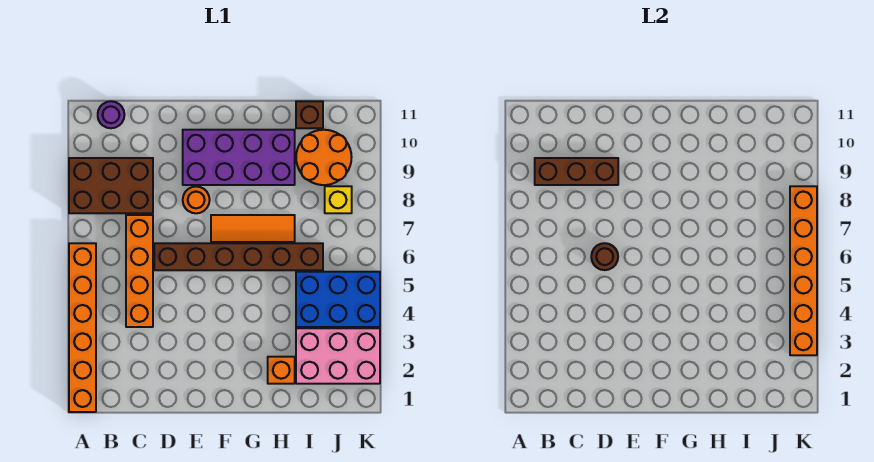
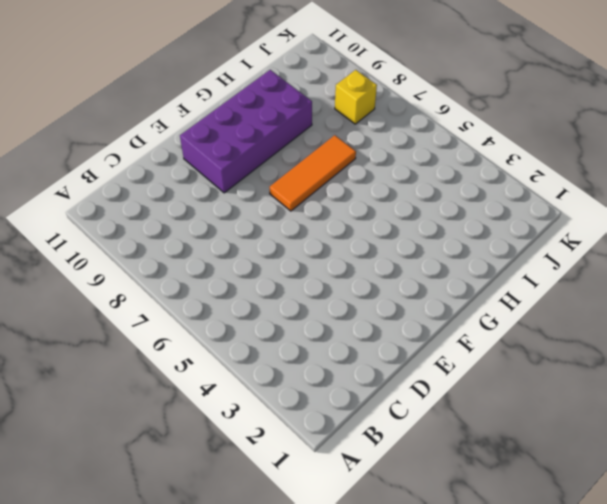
none -> orange 1x6 brick [69,243,96,412]
none -> brown 2x3 brick [69,158,153,213]
none -> purple 1x1 round brick [98,101,124,128]

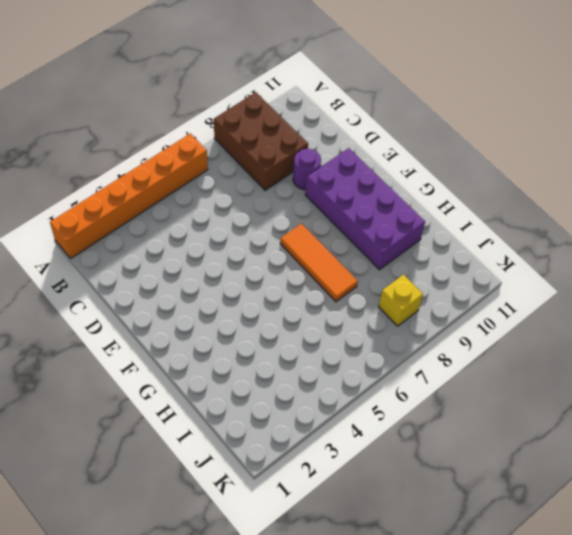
purple 1x1 round brick [293,149,321,190] -> purple 1x1 round brick moved to [98,101,124,128]
none -> orange 1x4 brick [126,215,153,327]
none -> brown 1x6 brick [154,243,323,270]
none -> orange 1x1 round brick [183,187,210,213]

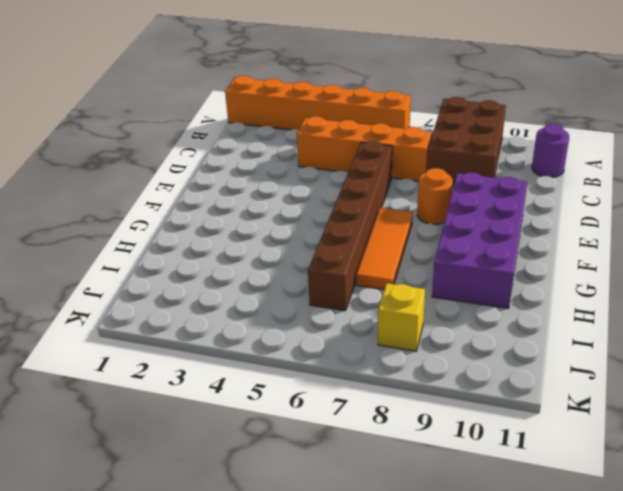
none -> orange 1x1 brick [268,357,295,384]
none -> pink 2x3 brick [296,328,380,384]
none -> blue 2x3 brick [296,272,380,327]

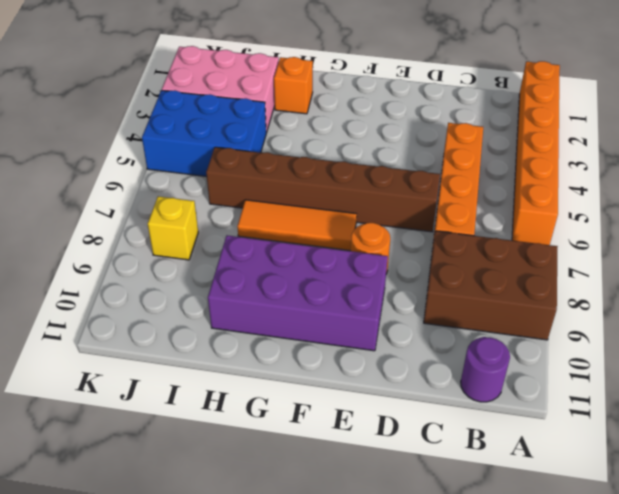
none -> orange 2x2 round brick [296,130,352,185]
none -> brown 1x1 brick [296,101,323,128]
none -> brown 1x3 brick [535,158,618,185]

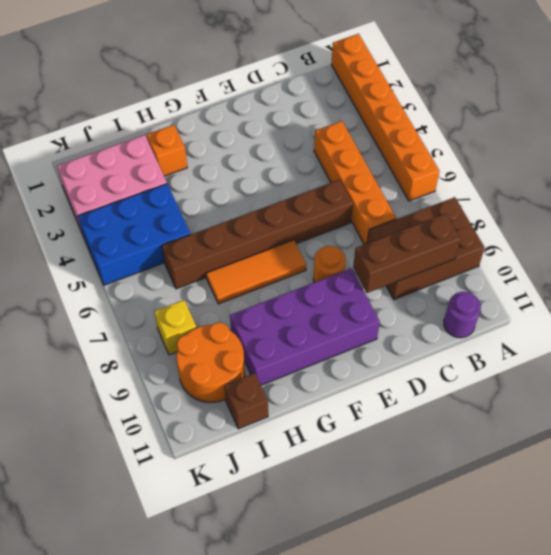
none -> brown 1x1 round brick [591,243,618,270]
none -> orange 1x6 brick [790,186,817,355]

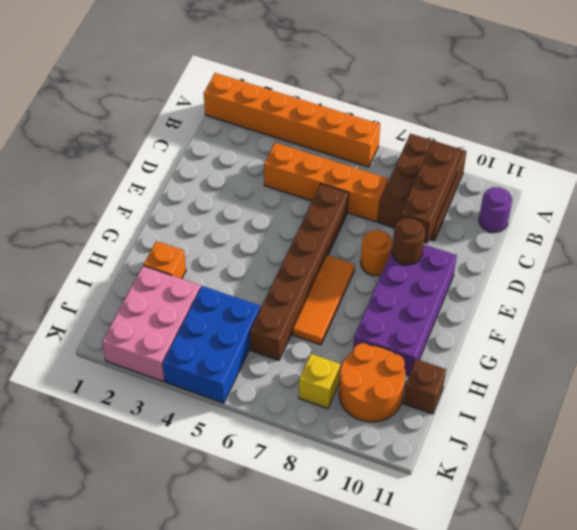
brown 1x1 round brick [392,218,425,265] -> brown 1x1 round brick moved to [591,243,618,270]
none -> orange 1x6 brick [790,186,817,355]

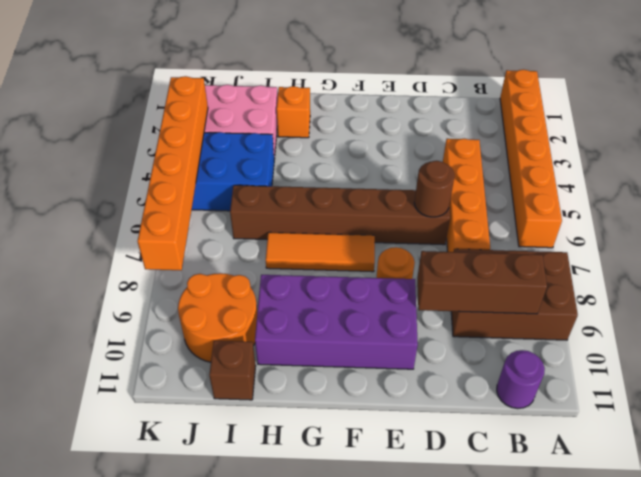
none -> yellow 1x1 brick [325,186,352,213]

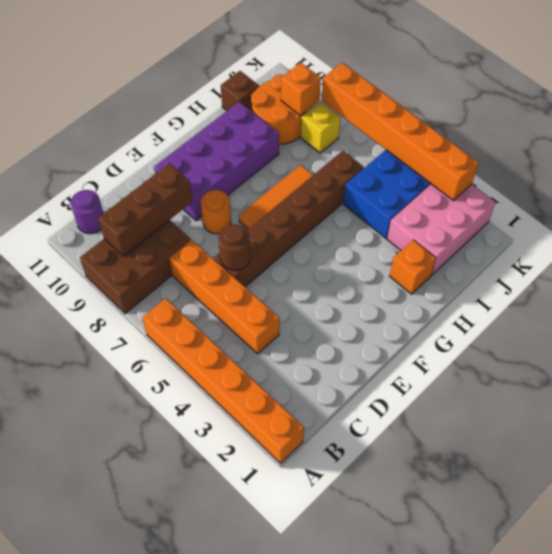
orange 1x1 brick [281,63,321,116] -> none

